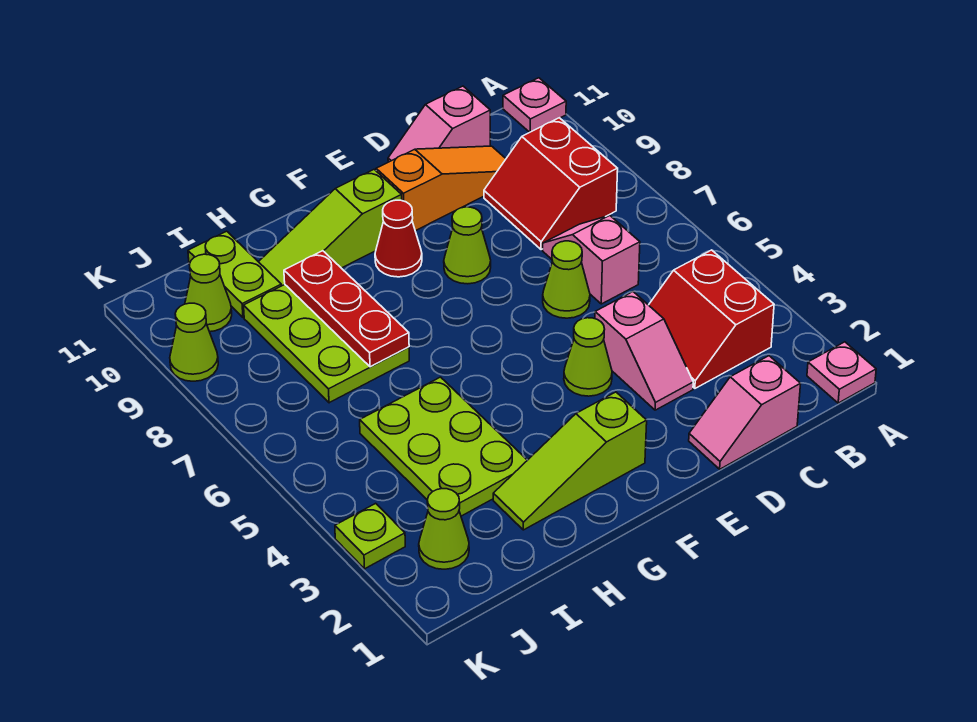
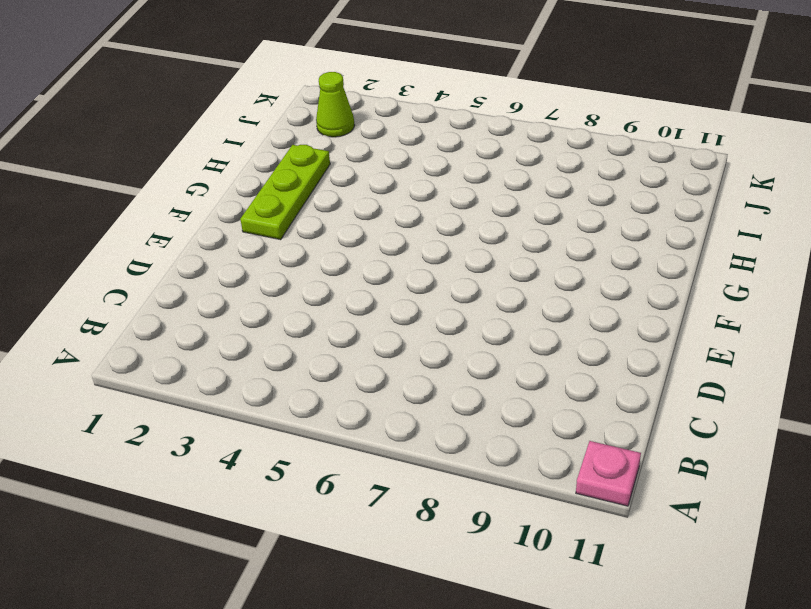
lime 1x3 plate [240,145,330,240] -> lime 1x3 slope [493,392,647,530]
none -> pink 1x1 plate [807,342,876,403]
none -> red 2x2 slope [649,250,774,388]
none -> red 2x2 slope [484,118,618,250]

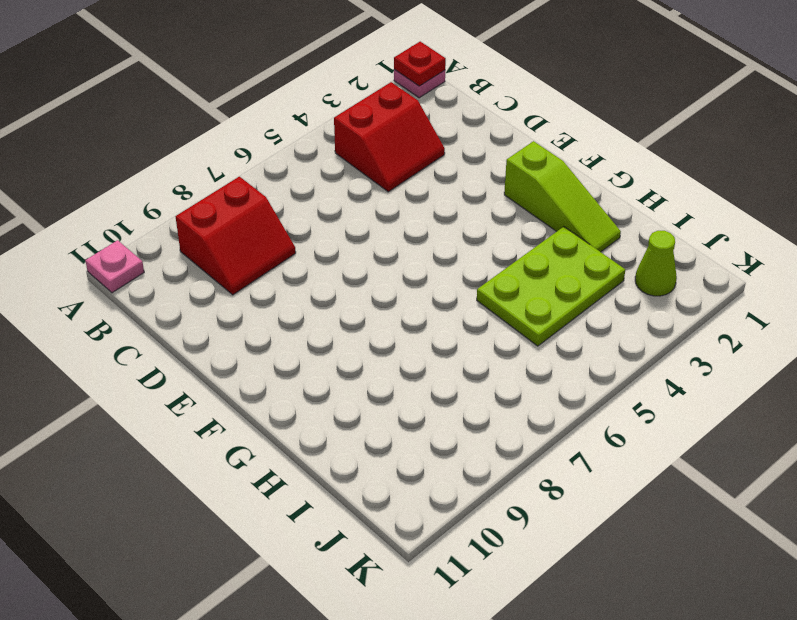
red 1x1 plate [394,42,446,86] -> none
none -> pink 1x2 slope [689,356,800,469]
none -> pink 1x2 slope [543,215,640,304]
none -> orange 1x3 slope [376,146,506,231]

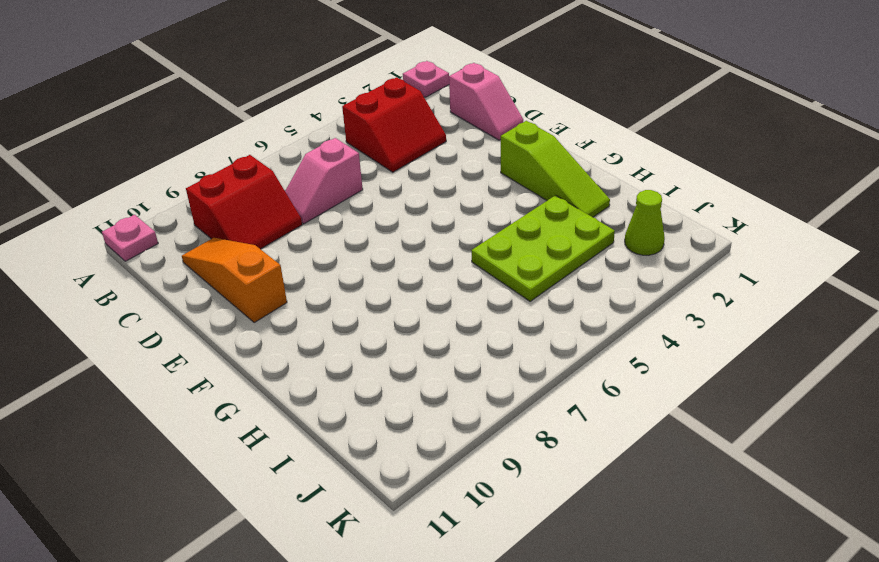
none -> pink 1x2 slope [388,86,490,162]
none -> pink 1x2 slope [595,292,693,410]
none -> lime 1x1 cone [543,241,590,318]

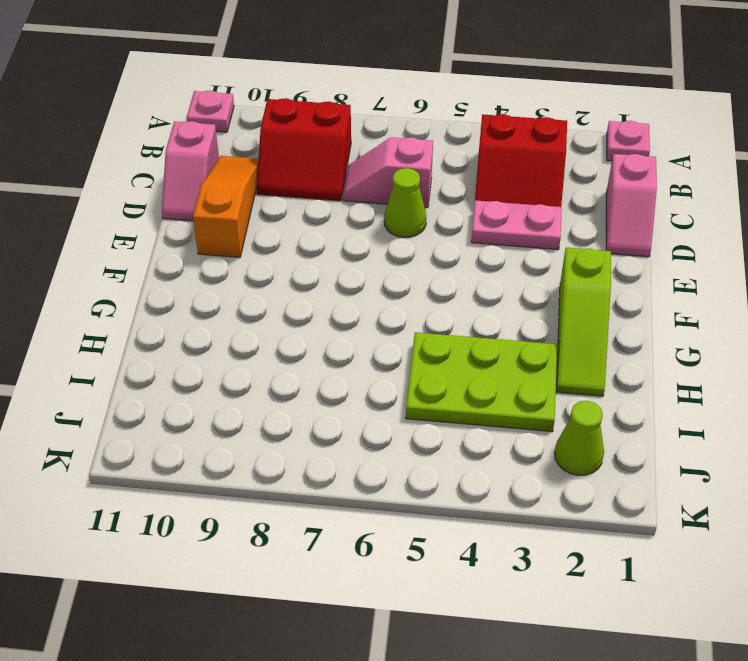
pink 1x2 plate [471,200,562,250] -> pink 1x2 slope [595,292,693,410]
none -> lime 1x1 cone [564,318,612,396]
none -> lime 1x1 cone [444,207,491,284]
none -> red 1x1 cone [375,200,422,277]

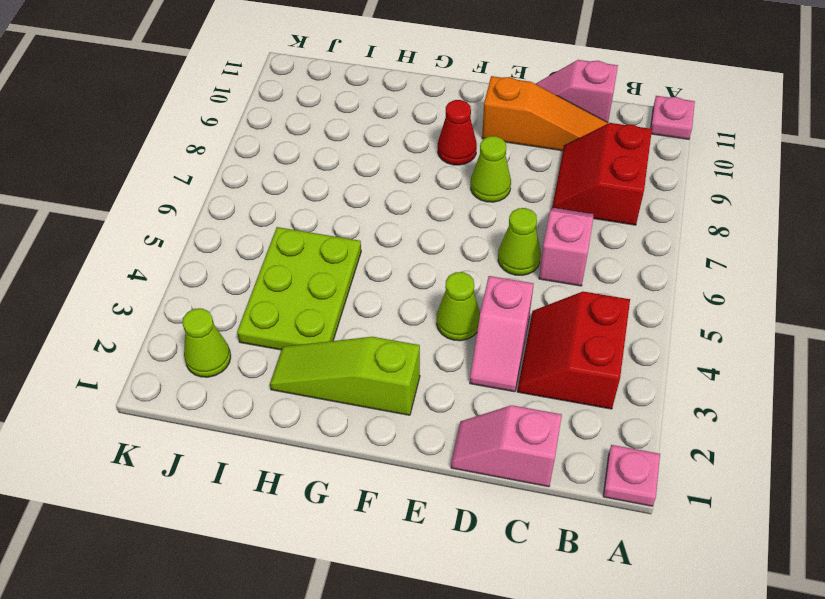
none -> lime 1x3 slope [259,170,402,286]
none -> lime 2x3 plate [244,285,409,403]
none -> lime 1x2 plate [188,231,281,317]

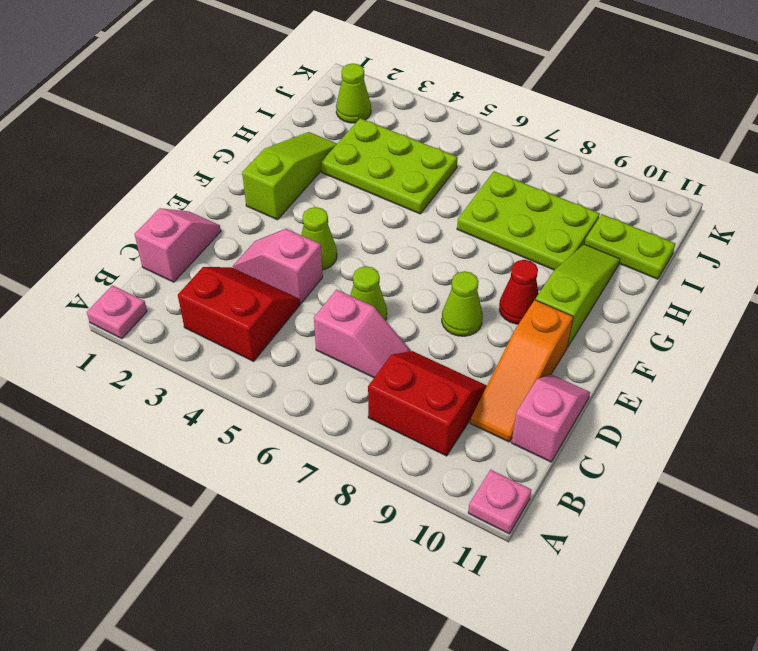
none -> lime 1x1 cone [185,254,232,332]
none -> lime 1x1 plate [335,503,405,569]
none -> lime 1x1 cone [170,303,218,381]

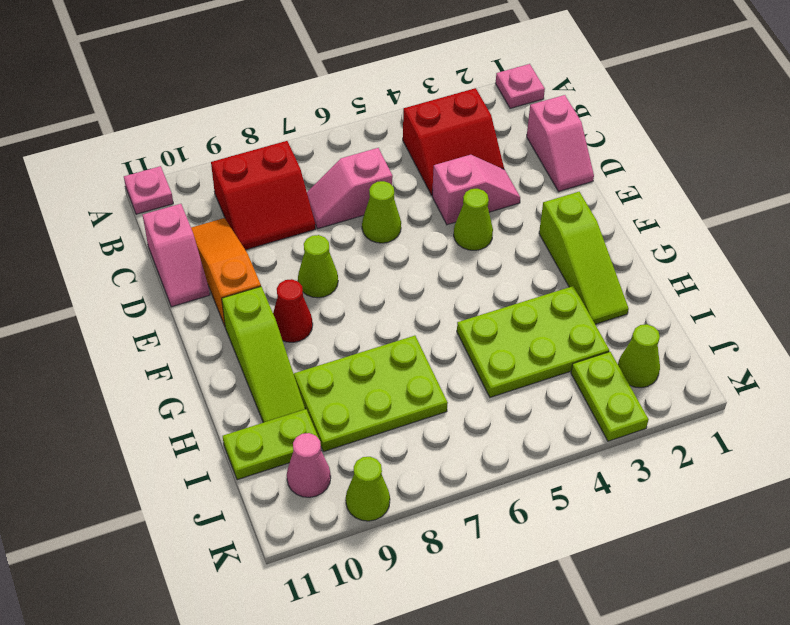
lime 1x2 plate [571,352,649,441] -> lime 1x1 plate [335,503,405,569]
pink 1x1 cone [287,433,331,497] -> lime 1x1 cone [185,254,232,332]
none -> red 1x3 plate [284,251,409,367]

